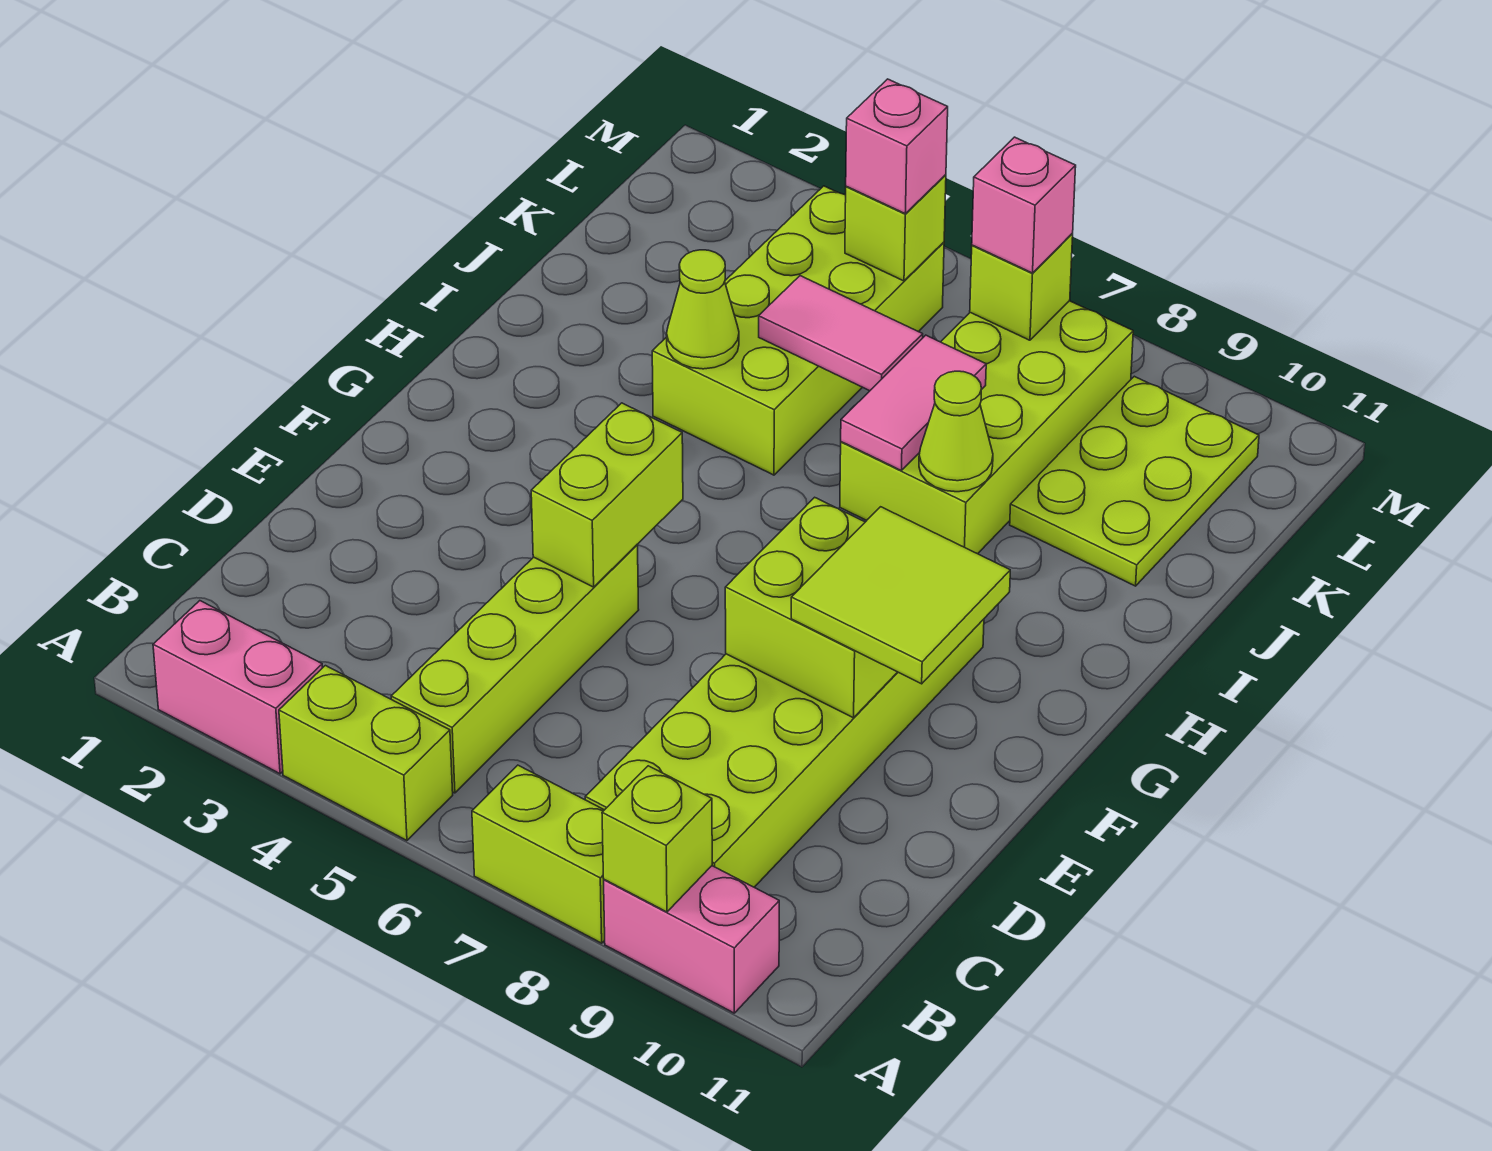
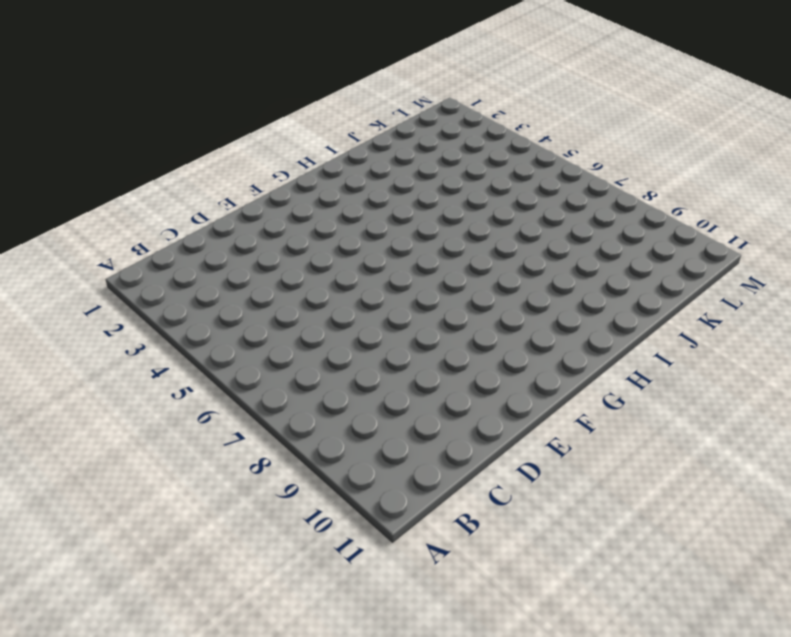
none -> pink 1x2 brick [153,601,322,774]
none -> lime 1x2 brick [279,666,453,841]
none -> lime 1x2 brick [472,765,605,943]

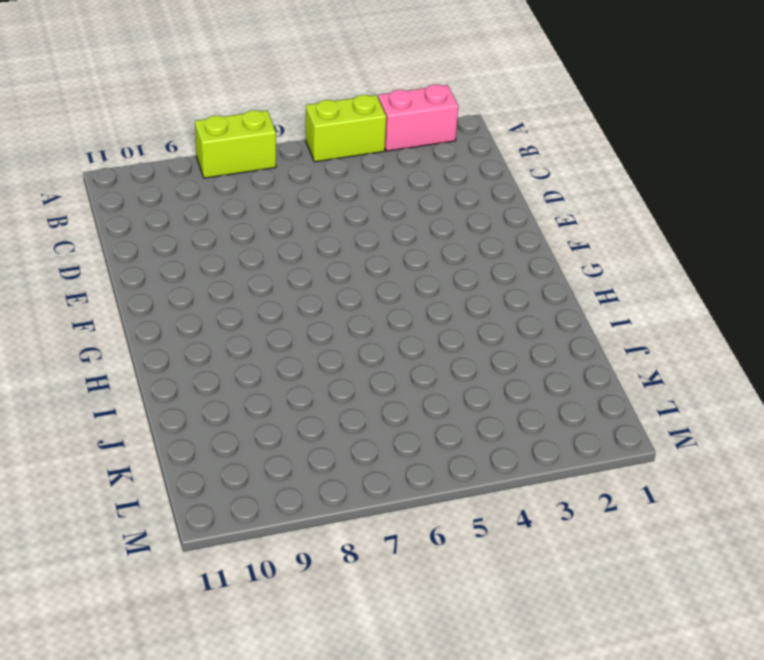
none -> pink 1x2 brick [604,866,779,1013]
none -> lime 1x4 brick [391,545,639,793]
none -> lime 2x6 brick [585,619,984,887]

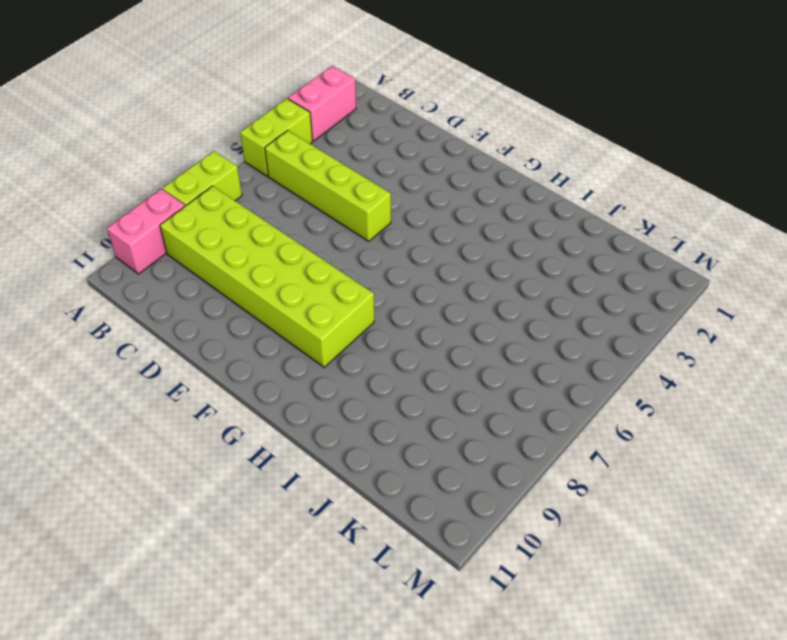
none -> lime 2x4 brick [652,186,944,475]
none -> lime 2x4 brick [840,301,1133,554]
none -> lime 2x3 plate [1010,376,1259,586]

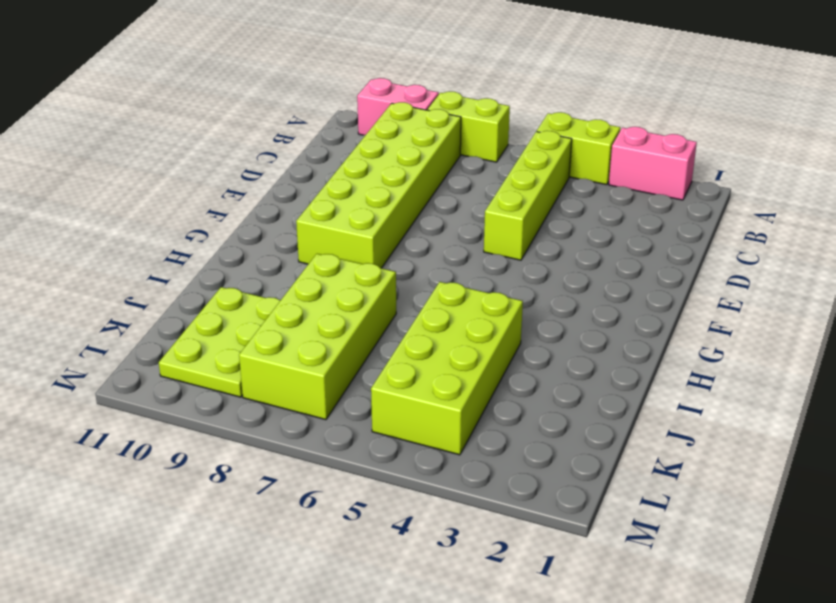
none -> lime 1x1 brick [602,766,712,912]
none -> lime 1x2 brick [531,403,683,587]
none -> lime 2x2 brick [725,497,897,718]

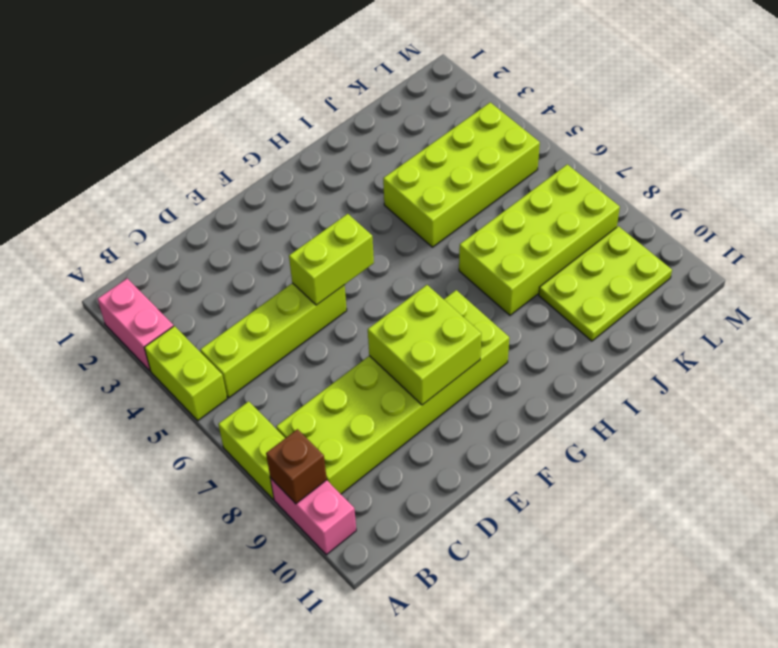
brown 1x1 brick [266,429,327,504] -> lime 1x1 brick [602,766,712,912]
none -> lime 1x1 cone [667,250,739,369]
none -> pink 1x2 tile [841,335,986,470]
none -> lime 1x1 cone [919,371,993,492]

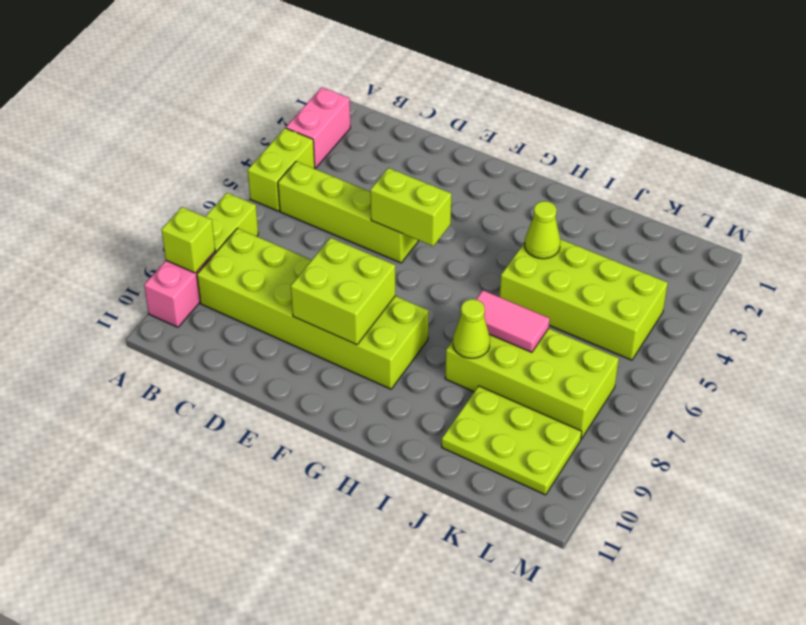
none -> pink 1x2 tile [759,276,923,391]
none -> lime 1x1 brick [845,175,946,281]
none -> lime 1x1 brick [970,234,1073,340]

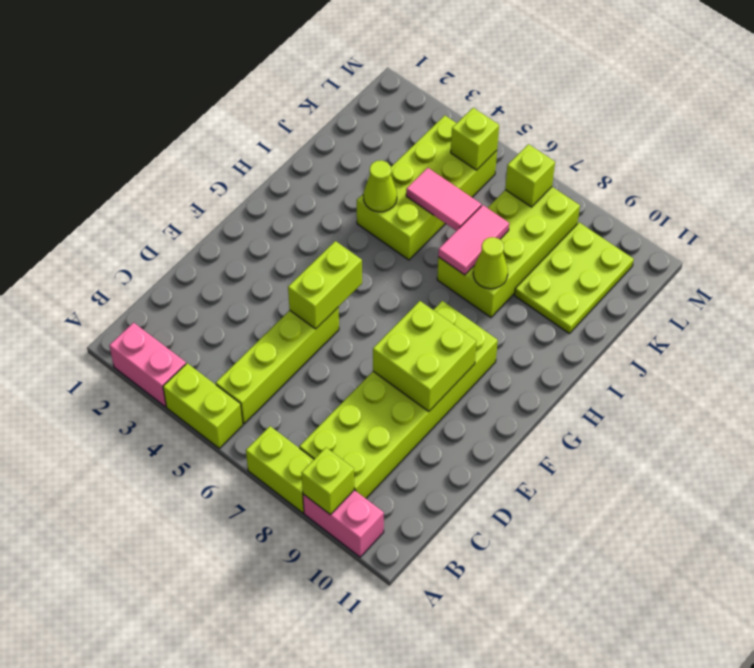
none -> lime 2x2 tile [791,507,1010,684]
none -> pink 1x1 brick [846,79,948,214]
none -> pink 1x1 brick [972,137,1076,273]

